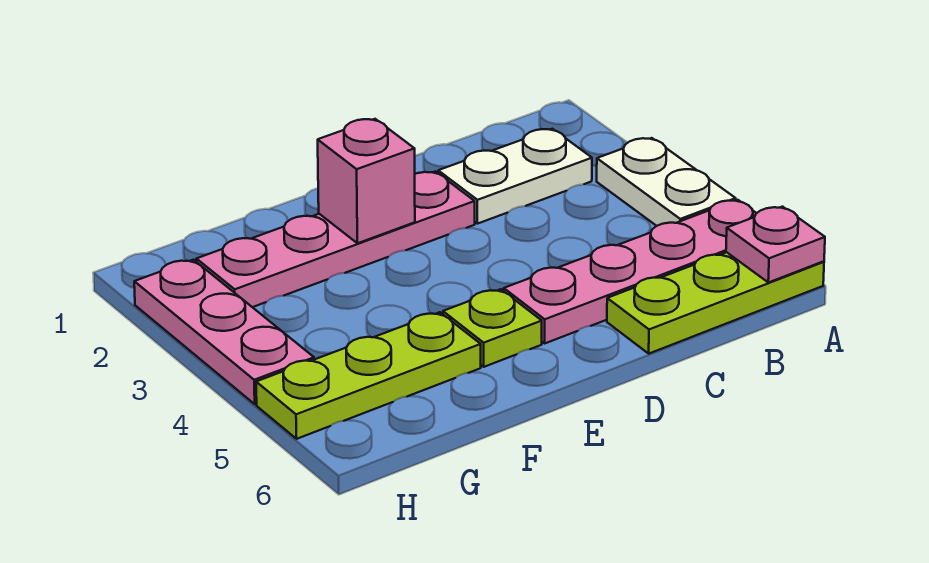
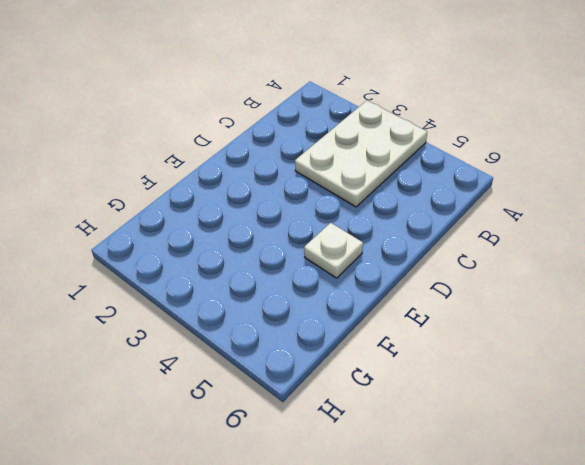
white 2x3 plate [295,101,427,207] -> white 1x2 plate [597,138,736,226]
white 1x1 plate [304,223,363,278] -> lime 1x1 plate [443,289,542,367]
none -> pink 1x4 plate [504,200,757,343]
none -> lime 1x3 plate [607,252,824,354]

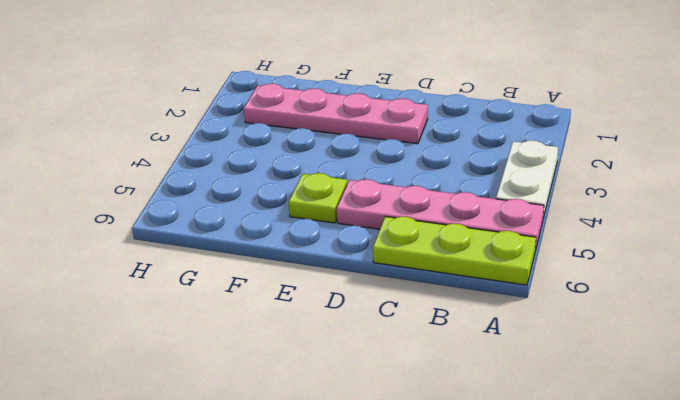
none -> white 1x2 plate [438,129,592,224]
none -> lime 1x3 plate [256,312,481,439]

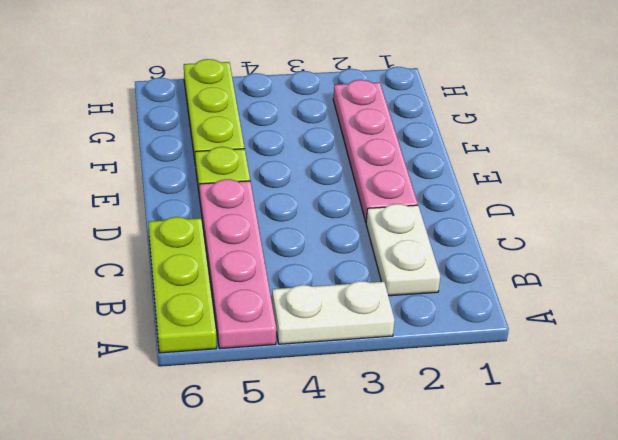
none -> pink 1x3 plate [134,260,314,404]
none -> pink 1x1 plate [726,207,825,283]

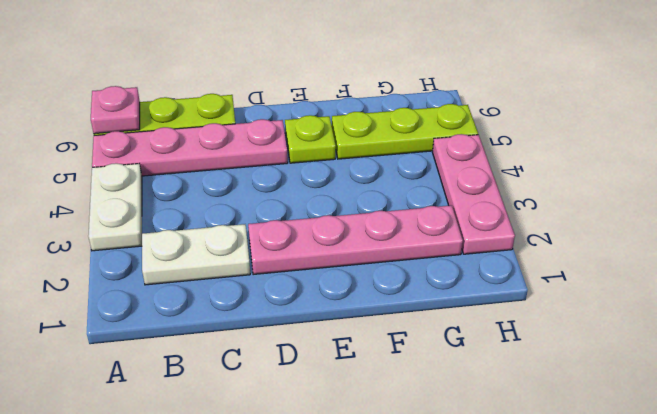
none -> pink 1x1 brick [318,119,415,243]

